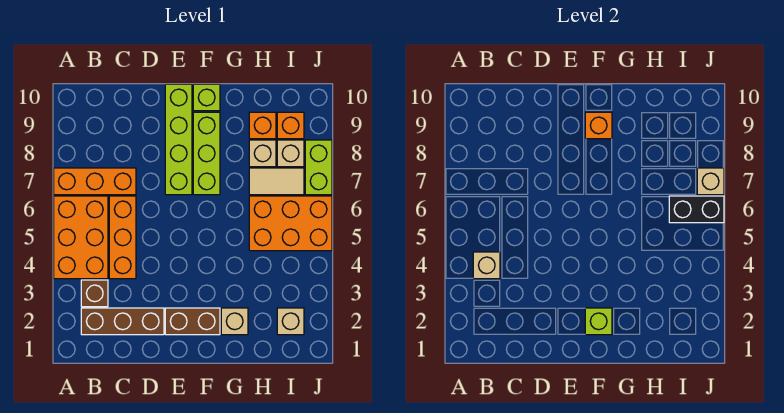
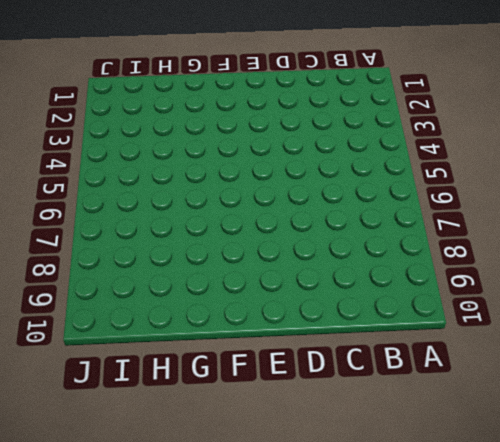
none -> orange 2x3 brick [54,196,108,279]
none -> orange 1x3 brick [54,168,136,195]
none -> brown 1x3 brick [81,308,164,335]

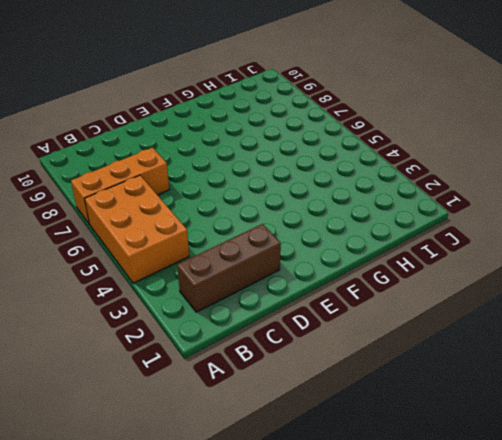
none -> brown 1x1 brick [81,280,108,307]
none -> orange 1x3 brick [109,196,136,279]
none -> brown 1x2 brick [165,308,220,335]

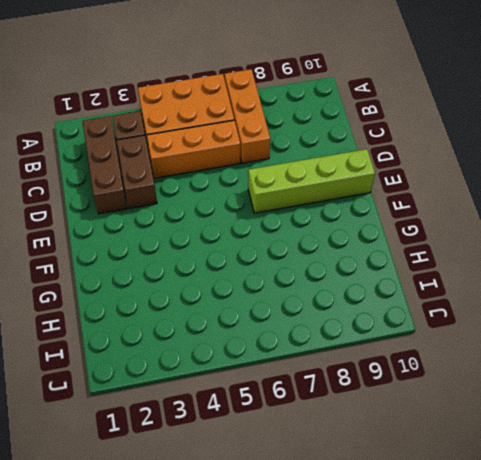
brown 1x2 brick [116,135,157,209] -> brown 1x2 brick moved to [165,308,220,335]
none -> lime 1x3 brick [193,112,220,195]
none -> lime 1x1 brick [193,84,220,111]
none -> tan 1x1 brick [221,308,248,335]

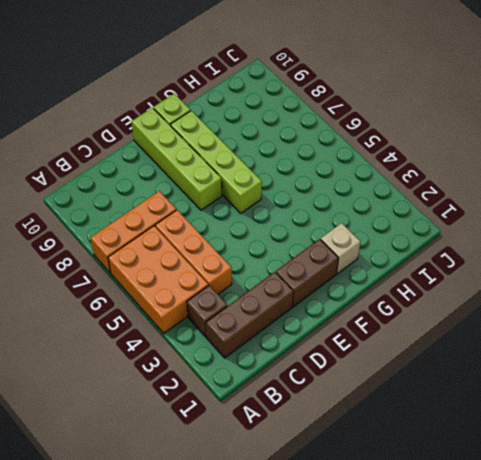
lime 1x4 brick [171,111,262,213] -> lime 1x3 brick [193,112,220,195]
none -> orange 2x3 brick [249,196,332,251]
none -> tan 1x2 tile [249,168,304,195]
none -> tan 1x1 brick [249,140,276,167]

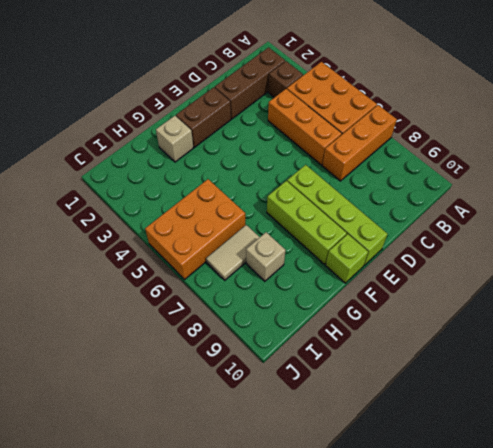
none -> orange 1x1 brick [249,112,276,139]
none -> tan 1x1 brick [277,308,304,335]
none -> tan 1x1 brick [277,140,304,167]

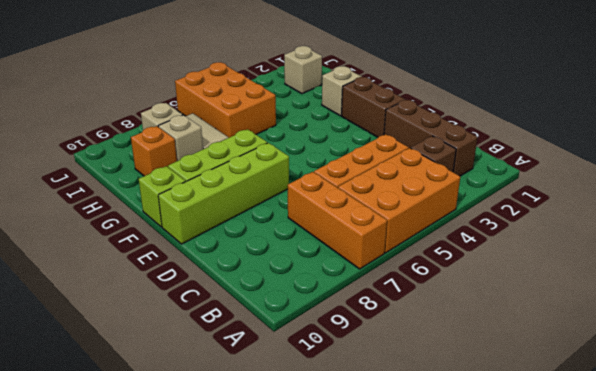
none -> orange 1x1 brick [277,112,304,139]
none -> lime 1x2 brick [305,140,332,195]
none -> tan 1x1 brick [473,252,500,279]

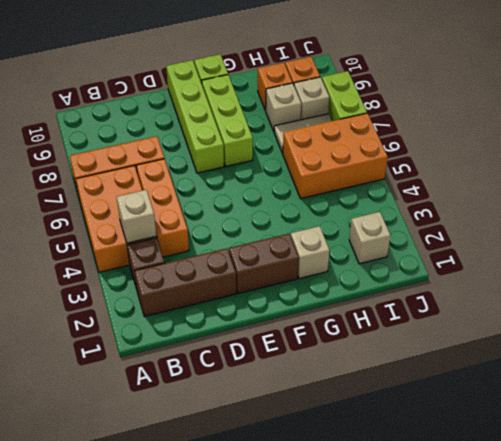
none -> lime 1x1 brick [585,308,612,335]
none -> orange 1x1 brick [585,112,612,139]
none -> black 1x2 brick [669,196,724,223]

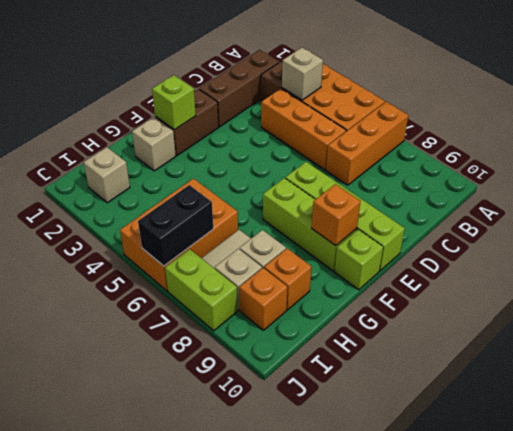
none -> tan 1x1 brick [697,168,724,195]

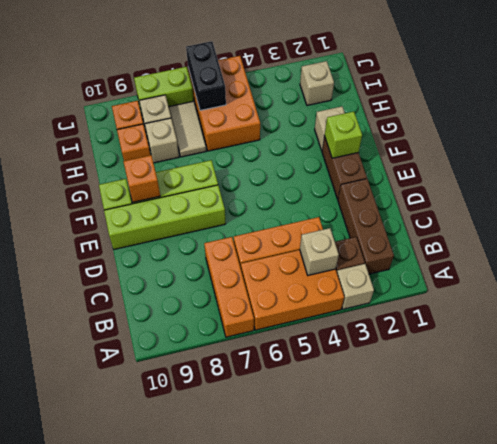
tan 1x1 brick [337,264,374,309] -> tan 1x1 brick moved to [697,168,724,195]

